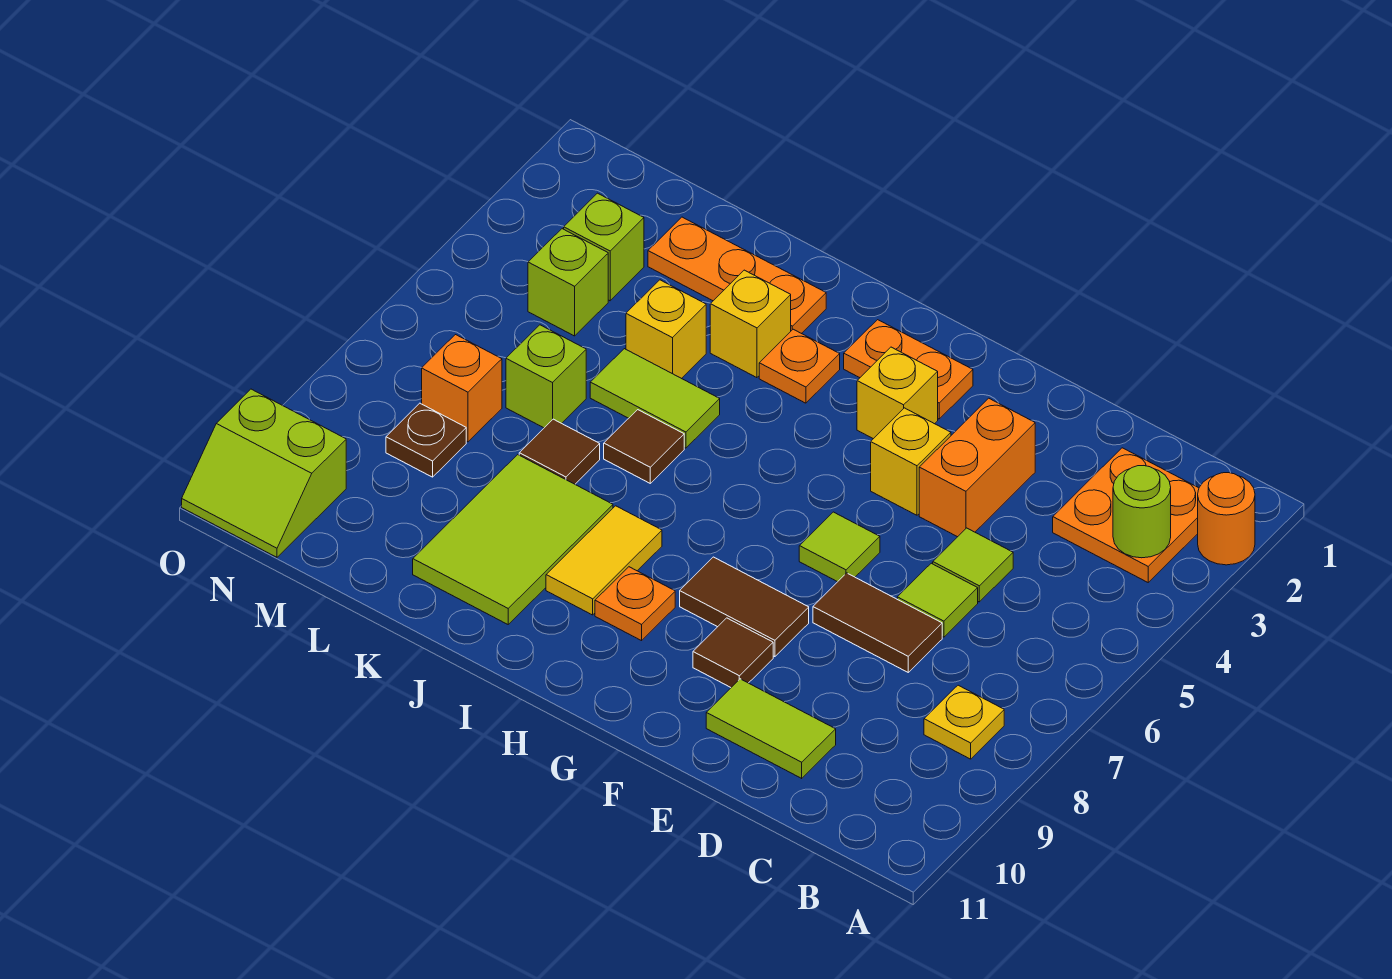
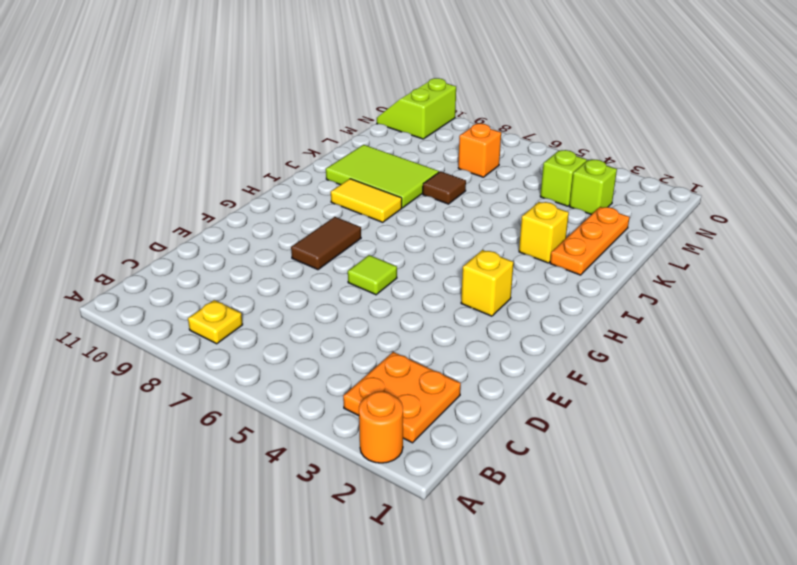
none -> lime 1x1 tile [933,528,1013,602]
none -> lime 1x1 tile [897,563,978,637]
none -> brown 1x2 tile [813,573,942,672]
none -> lime 1x2 tile [706,679,836,778]

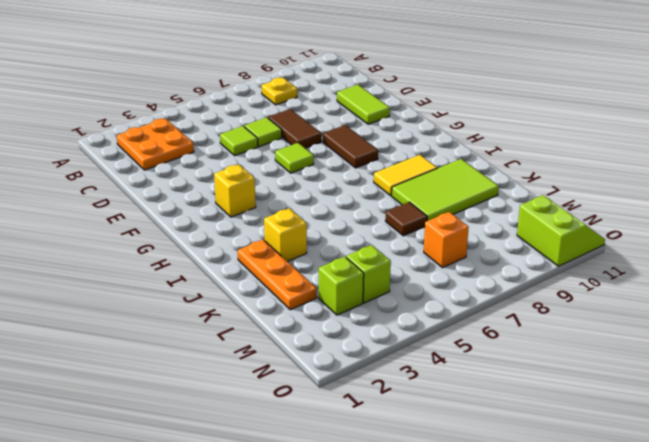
none -> orange 1x1 round brick [1198,473,1255,565]
none -> orange 1x2 brick [919,398,1035,537]
none -> yellow 1x1 brick [871,408,951,515]
none -> brown 1x1 tile [693,618,773,687]

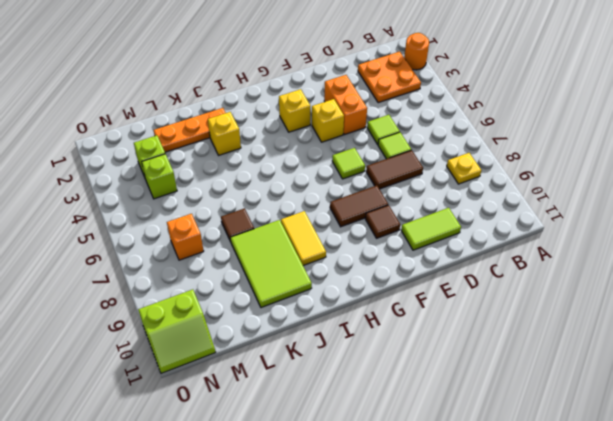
none -> orange 1x2 plate [844,320,973,419]
none -> orange 1x1 plate [595,567,675,641]
none -> orange 1x1 plate [759,329,840,403]
none -> lime 1x2 tile [590,349,720,448]

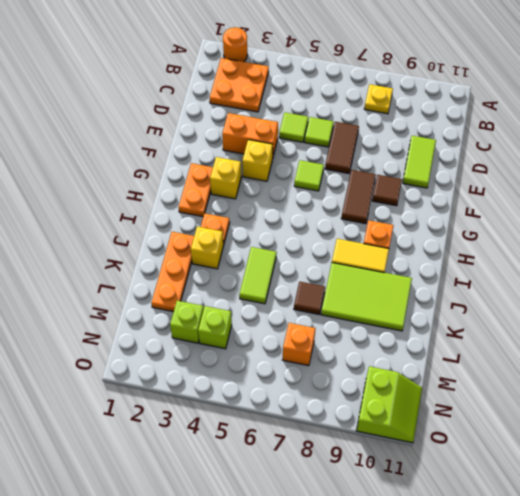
none -> brown 1x1 tile [604,410,684,483]
none -> yellow 1x1 brick [626,280,706,379]
none -> lime 1x1 brick [506,325,586,428]
none -> brown 1x1 plate [386,403,466,477]

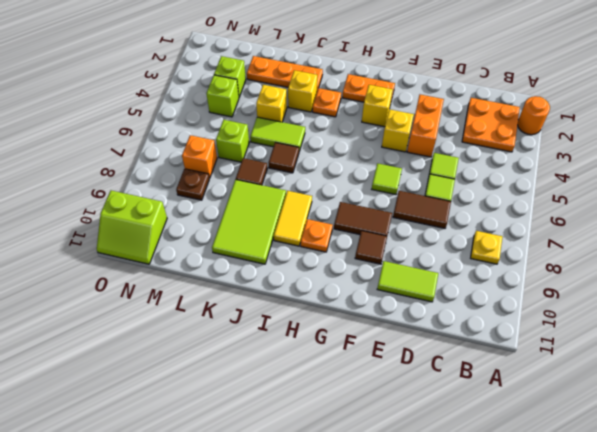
none -> lime 1x1 round brick [1113,466,1171,558]

